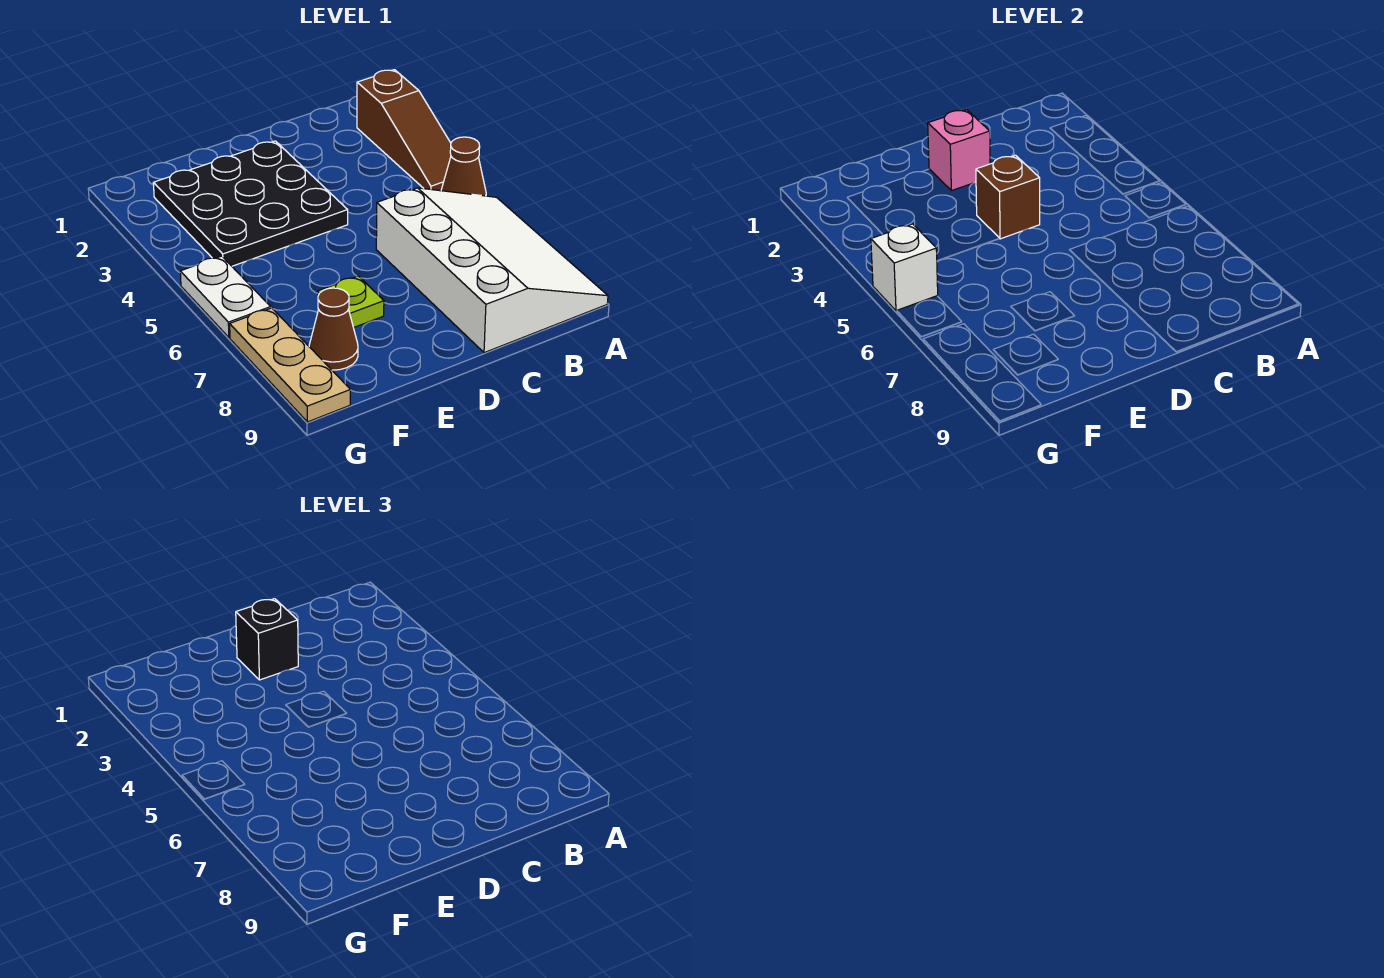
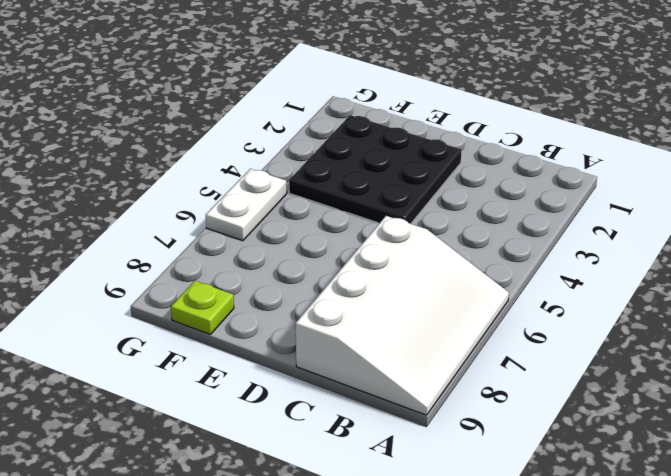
lime 1x1 plate [171,281,234,334] -> lime 1x1 plate moved to [318,276,384,328]
none -> brown 1x3 slope [357,70,451,191]
none -> brown 1x1 cone [441,137,486,196]
none -> brown 1x1 cone [309,288,358,370]

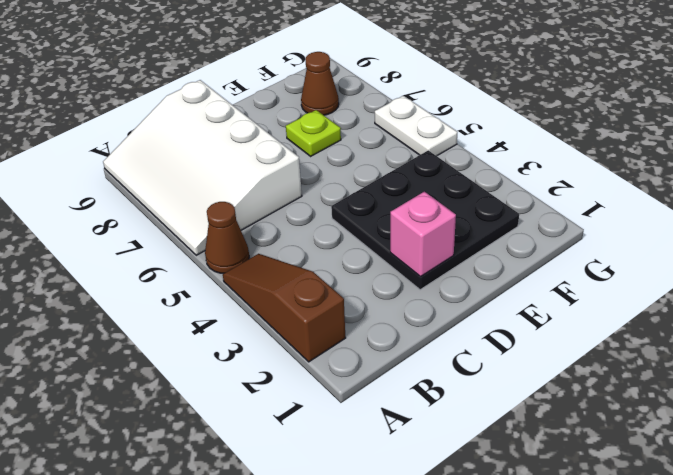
none -> tan 1x3 plate [230,308,350,422]
none -> brown 1x1 brick [976,155,1040,239]
none -> white 1x1 brick [871,224,938,311]

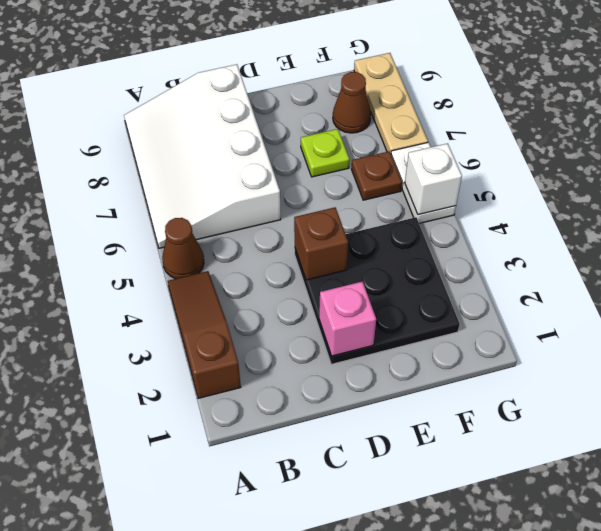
brown 1x1 plate [351,151,402,200] -> none
none -> black 1x1 brick [236,599,298,680]

